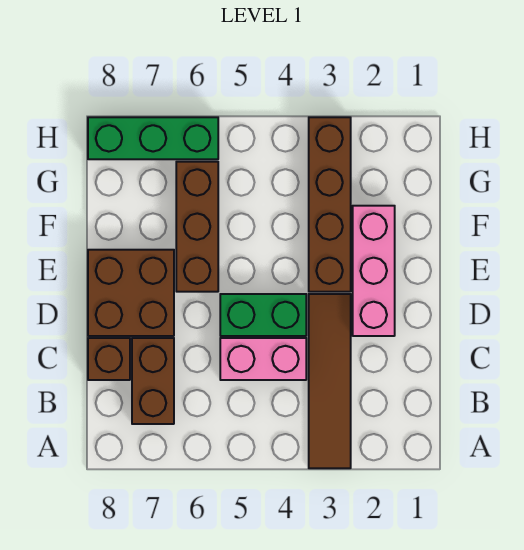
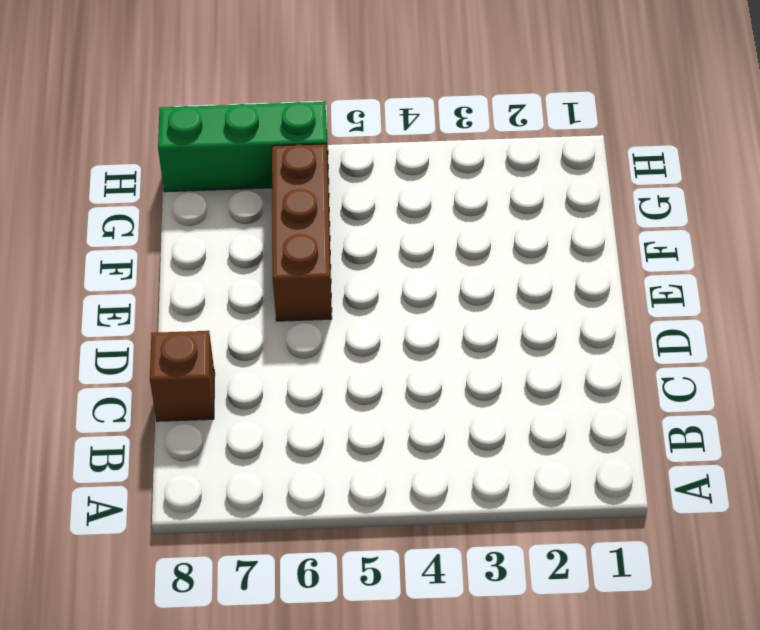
none -> brown 1x4 tile [309,294,351,468]
none -> brown 1x2 brick [132,338,174,424]

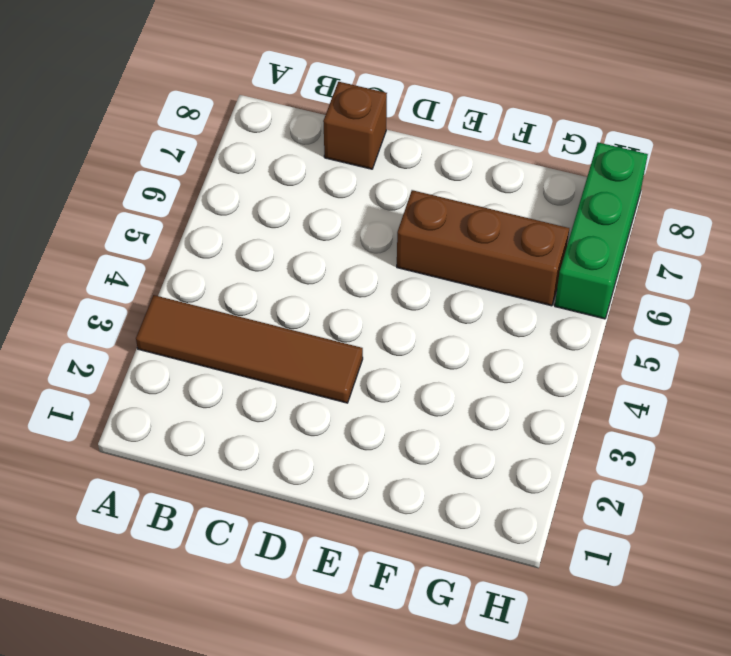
none -> brown 1x2 brick [132,338,174,424]
none -> pink 1x2 brick [220,338,306,380]

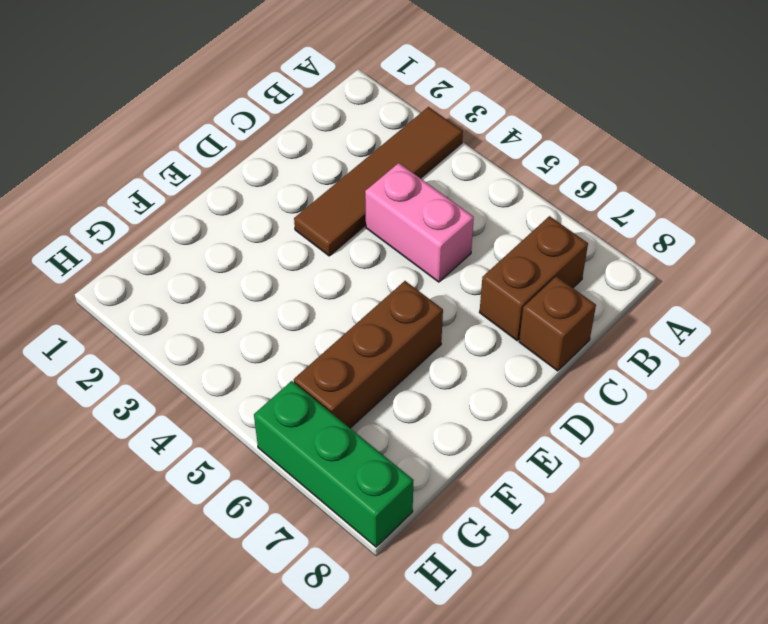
none -> pink 1x3 brick [353,206,395,336]
none -> green 1x2 brick [220,294,306,336]

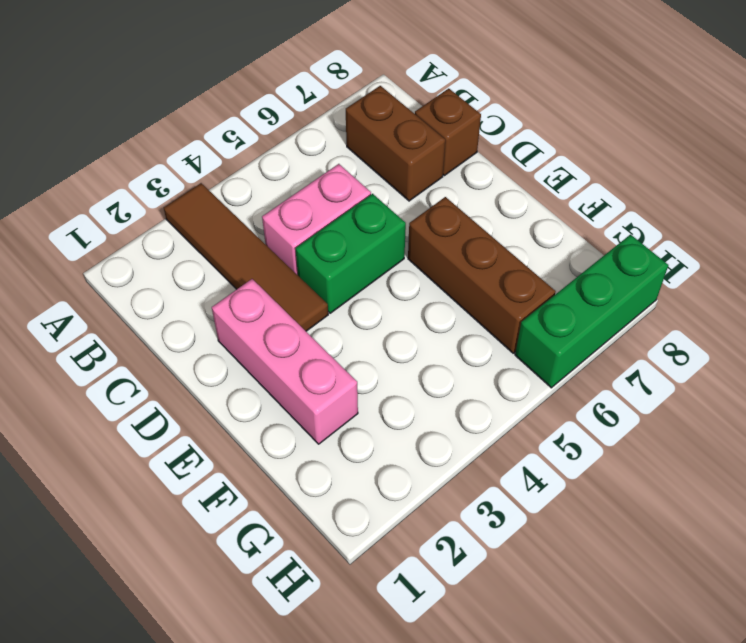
none -> brown 2x2 brick [88,250,174,336]
none -> brown 1x4 brick [309,117,351,292]

